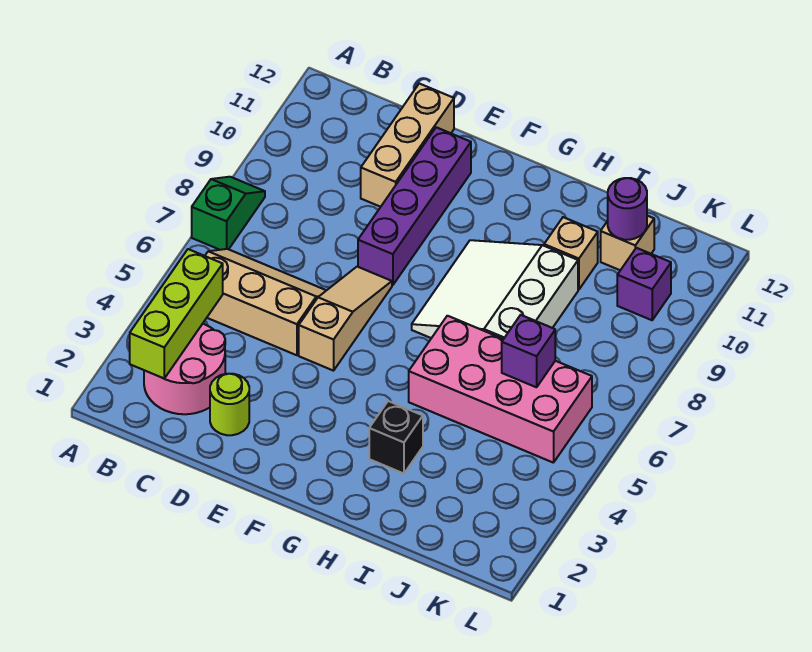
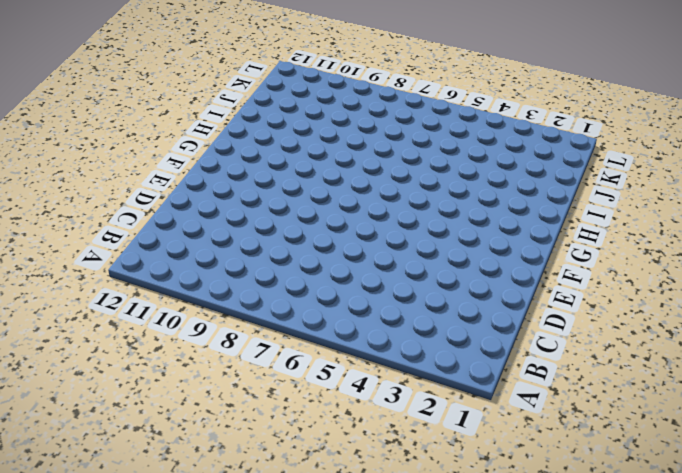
none -> green 1x2 slope [192,177,265,250]
none -> pink 2x2 round brick [144,324,225,414]
none -> tan 2x3 slope [205,249,326,355]

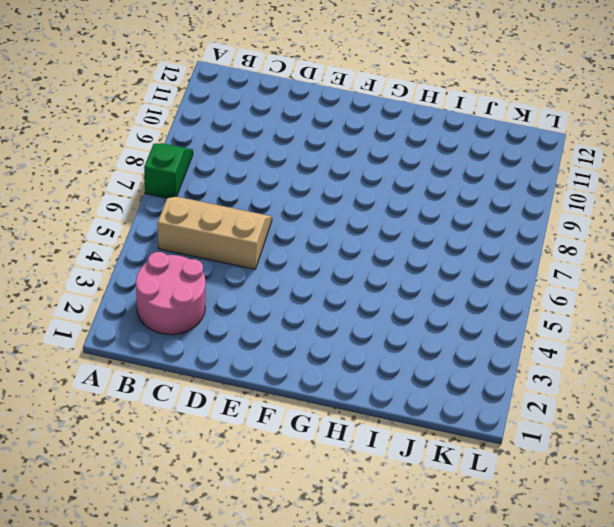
none -> lime 1x1 round brick [210,374,249,435]
none -> tan 1x3 brick [361,84,454,207]
none -> tan 1x3 slope [299,267,392,371]

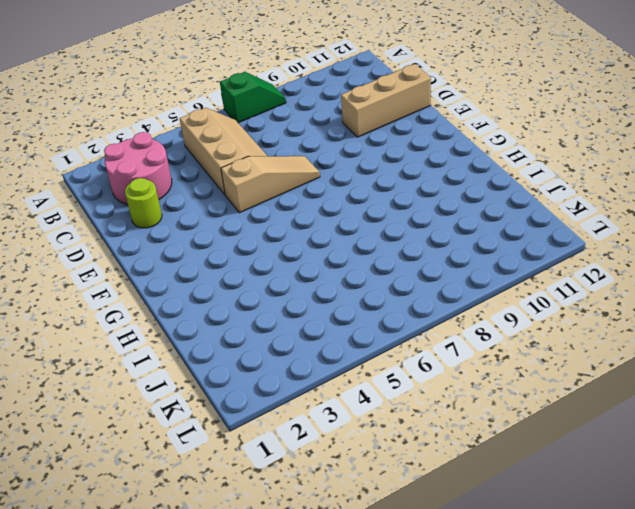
none -> purple 1x4 brick [358,127,471,285]
none -> white 3x3 slope [412,240,578,339]
none -> black 1x1 brick [369,401,423,474]

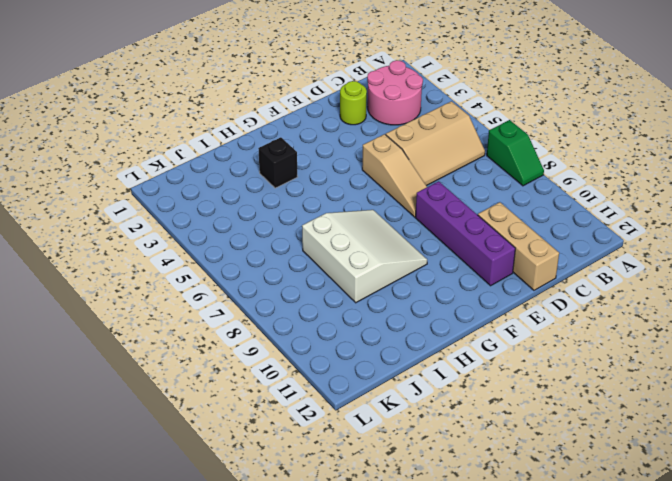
none -> pink 2x4 brick [409,316,592,463]
none -> tan 1x1 brick [544,217,598,290]
none -> tan 1x1 brick [601,216,654,270]

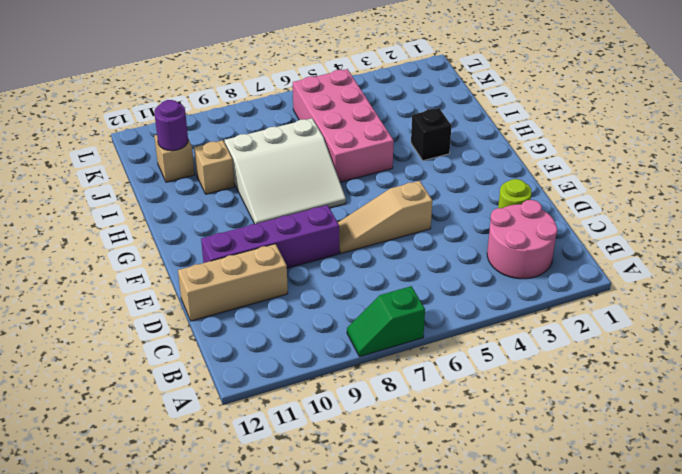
none -> tan 2x3 slope [205,249,326,355]
none -> purple 1x1 brick [617,248,671,320]
none -> lime 1x3 brick [130,249,223,378]

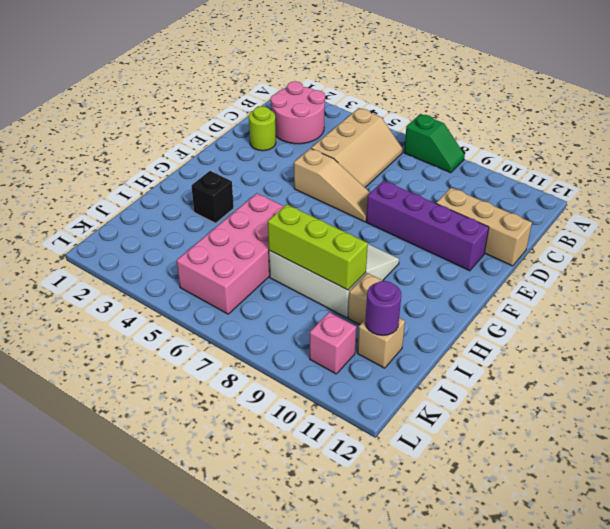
lime 1x3 brick [268,205,368,290] -> lime 1x3 brick moved to [130,249,223,378]
pink 1x1 brick [310,312,356,374] -> purple 1x1 brick [617,248,671,320]
none -> purple 1x1 brick [502,315,555,387]

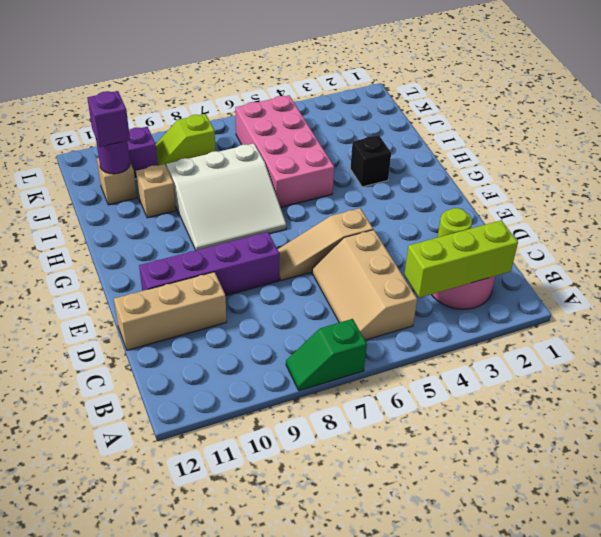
purple 1x1 brick [87,91,130,147] -> purple 1x1 brick moved to [502,315,555,387]
lime 1x2 slope [156,114,216,167] -> none

